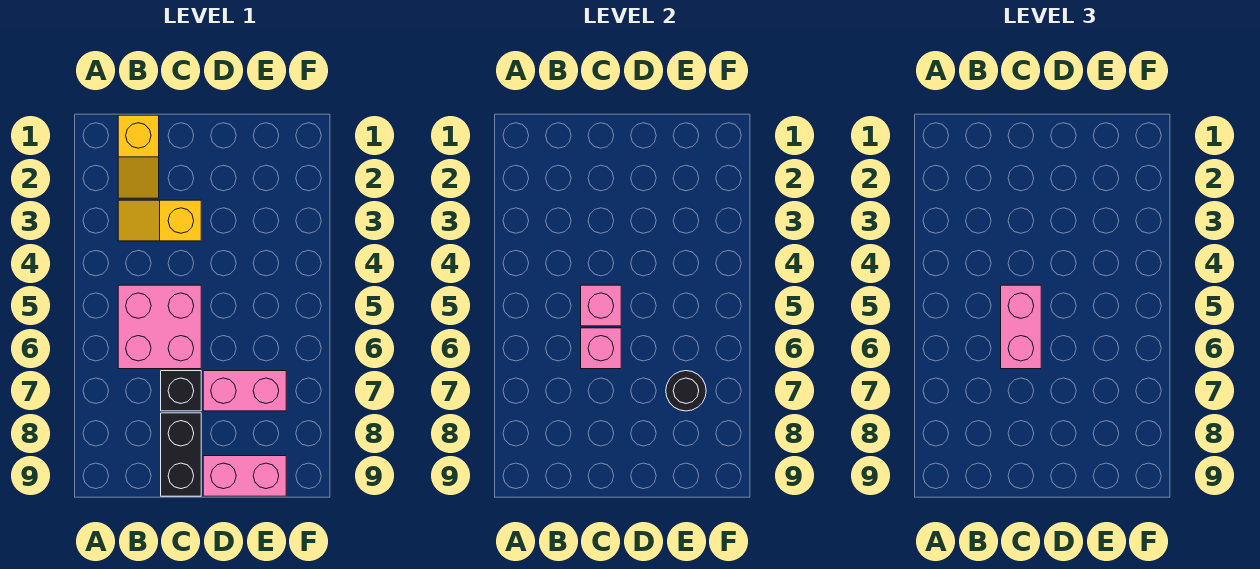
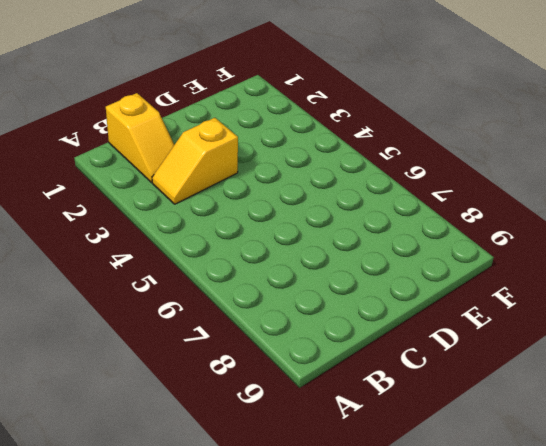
none -> pink 2x2 brick [118,285,201,369]
none -> black 1x1 brick [161,371,201,411]

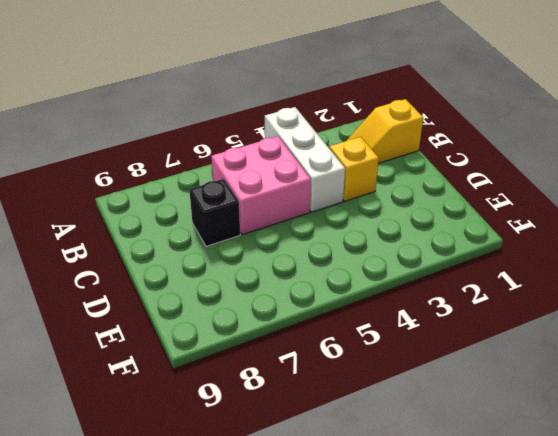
white 1x3 brick [265,107,345,212] -> none
none -> black 1x2 brick [161,413,201,496]
none -> pink 1x2 brick [203,371,286,411]

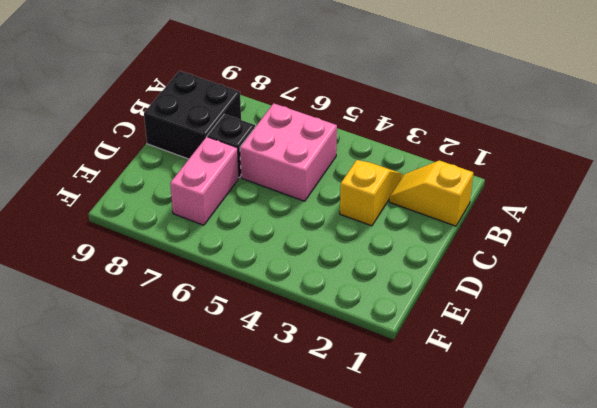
black 2x2 brick [144,71,241,159] -> black 1x2 brick [161,413,201,496]
none -> pink 1x2 brick [203,456,286,496]
none -> pink 1x1 brick [581,285,621,326]

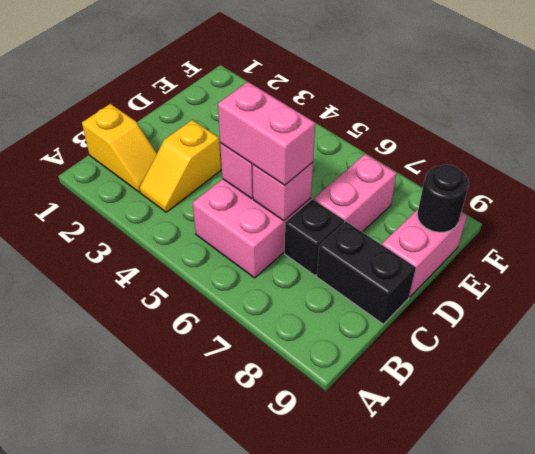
black 1x1 round brick [417,165,469,232] -> black 1x1 round brick moved to [666,371,706,411]

